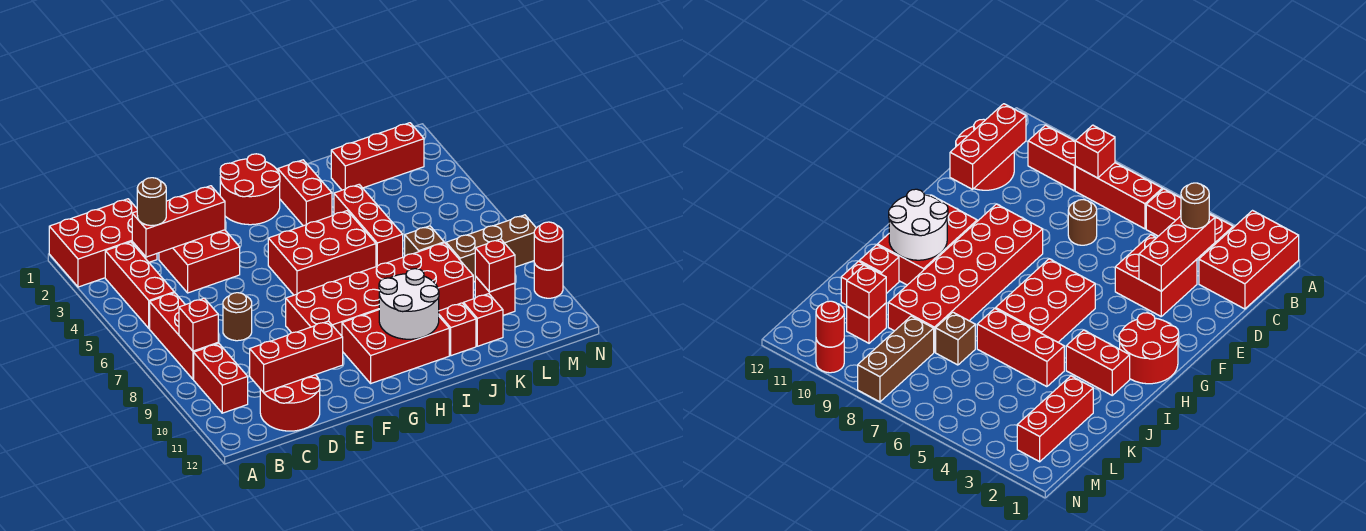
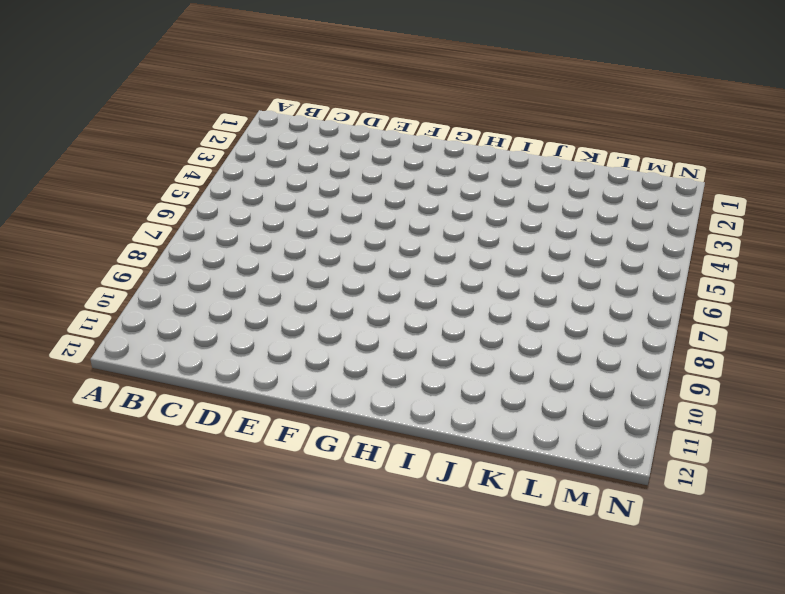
none -> red 2x3 brick [49,199,157,287]
none -> red 1x3 brick [105,242,175,328]
none -> red 1x3 brick [150,293,218,379]

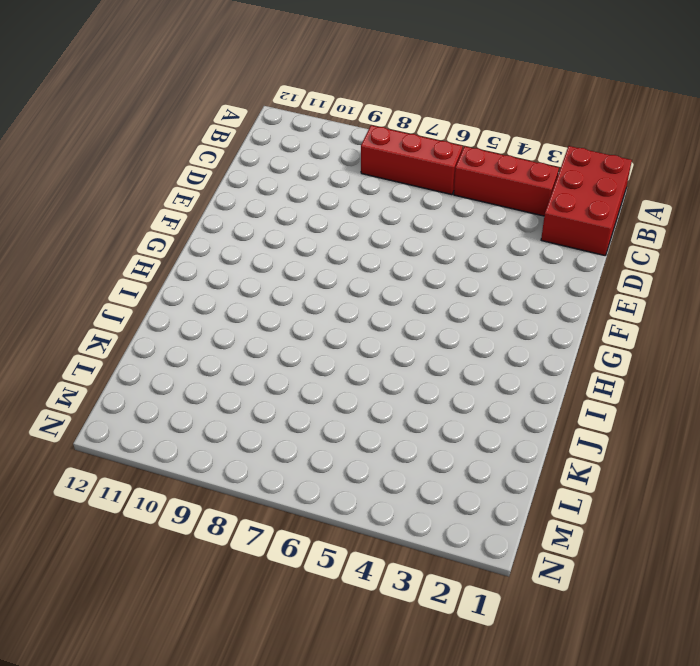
none -> red 1x2 brick [194,343,248,413]
none -> red 2x2 round brick [260,375,320,431]
none -> red 2x2 brick [159,230,240,293]

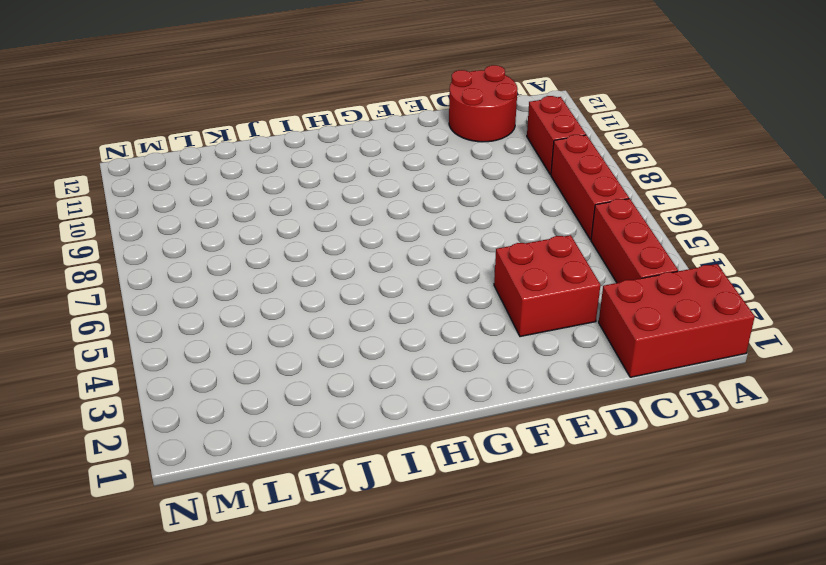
none -> brown 1x1 round brick [223,293,252,341]
none -> red 2x6 brick [286,243,473,336]
none -> red 2x2 round brick [220,154,280,225]

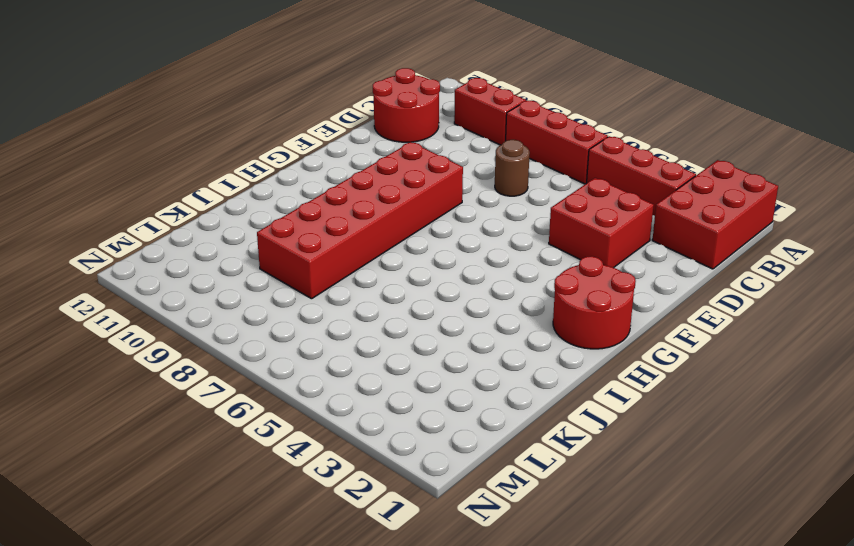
none -> red 2x3 brick [268,211,376,295]
none -> red 2x3 brick [342,310,449,383]
none -> red 1x2 brick [278,160,332,226]

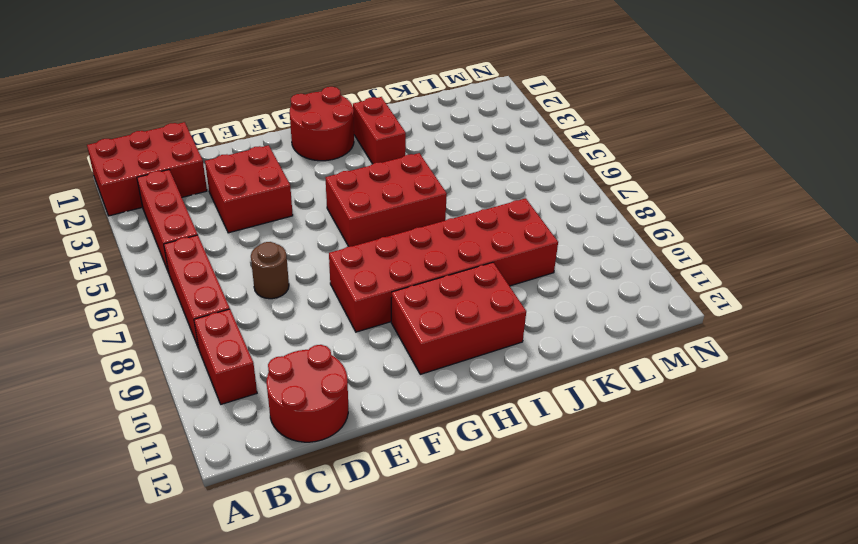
none -> red 1x3 brick [334,185,403,266]
none -> red 1x1 brick [439,303,476,356]
none -> red 1x3 brick [331,123,424,190]

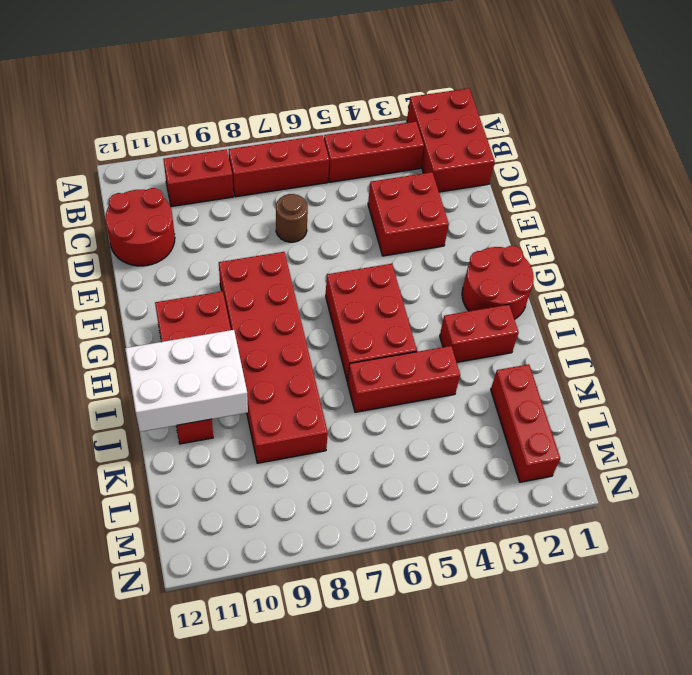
white 2x3 brick [125,330,248,432] -> white 2x2 round brick [379,269,439,339]
none -> brown 1x1 brick [405,226,444,256]
none -> red 1x1 brick [463,294,503,346]
none -> brown 1x3 brick [446,215,536,282]

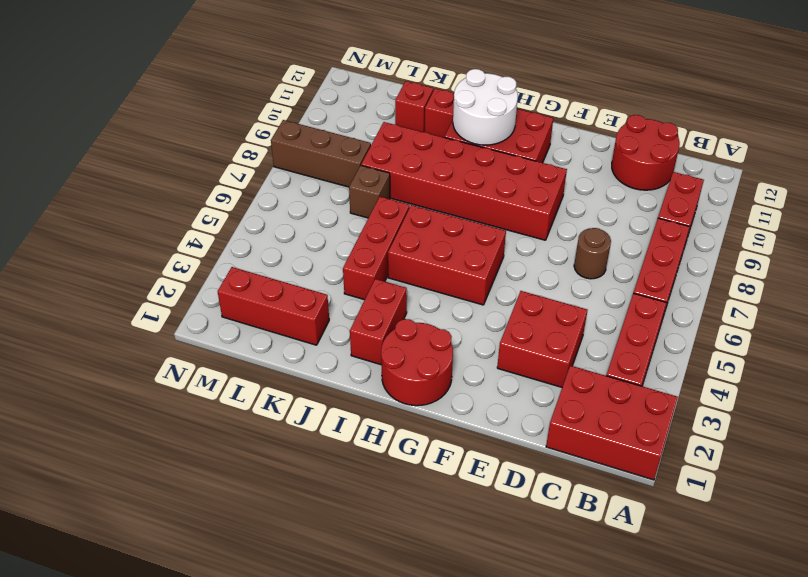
none -> red 1x1 brick [475,276,515,315]
none -> red 1x1 round brick [534,263,563,298]
none -> red 1x1 brick [179,298,218,351]

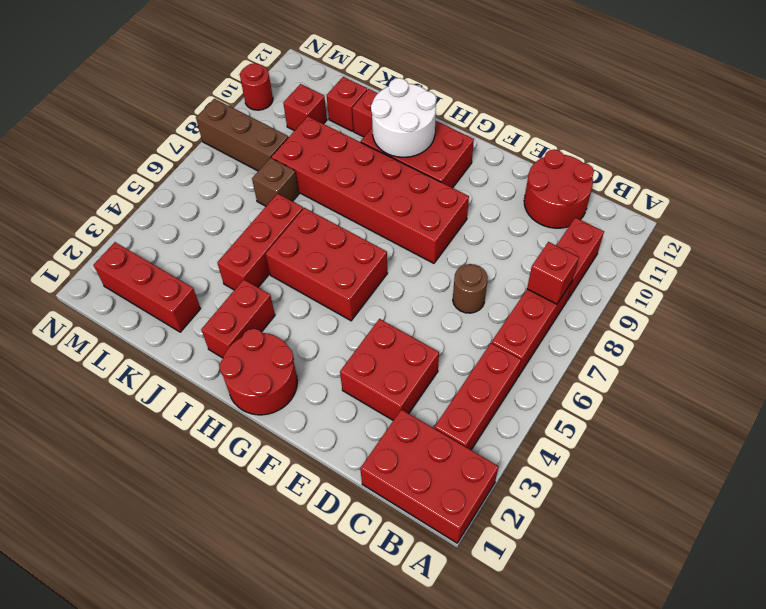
none -> red 1x3 brick [132,186,225,257]
none -> red 1x3 brick [250,321,343,392]
none -> red 1x1 brick [475,239,515,292]

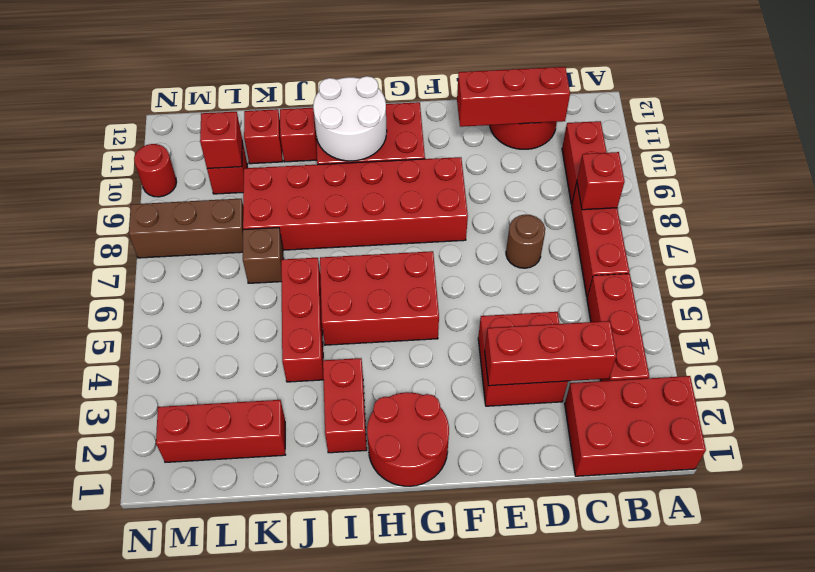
none -> red 1x1 round brick [534,222,563,270]
none -> brown 1x1 round brick [137,178,166,226]

